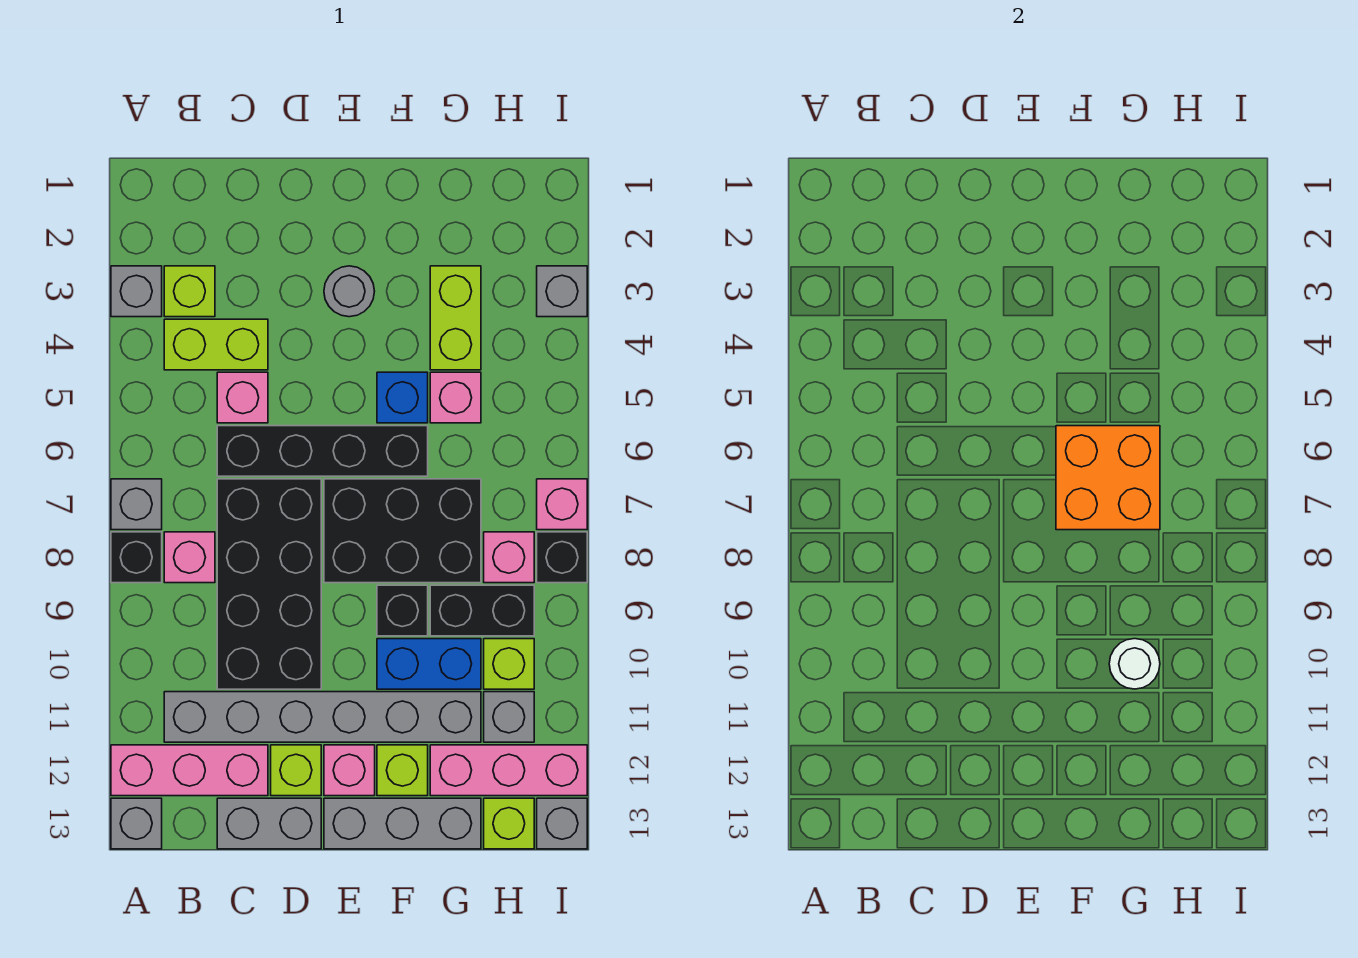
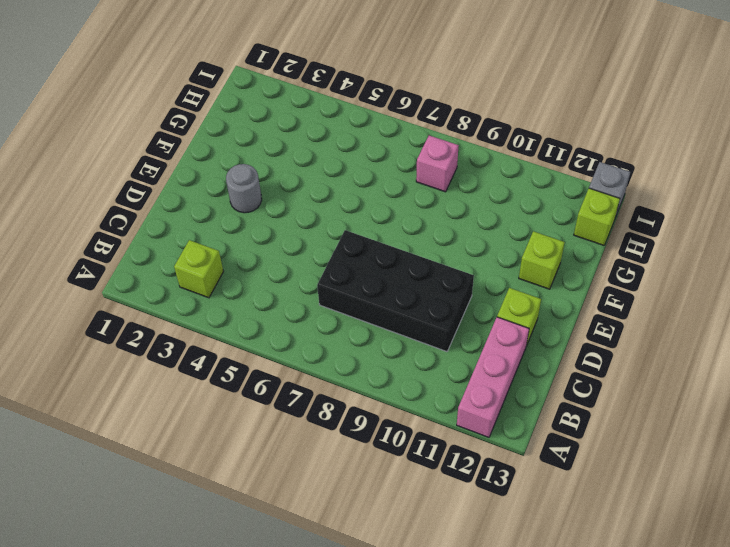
none -> grey 1x1 brick [111,266,162,317]
none -> grey 1x1 brick [111,479,162,530]
none -> black 1x1 brick [111,532,162,583]
none -> grey 1x1 brick [111,798,162,849]

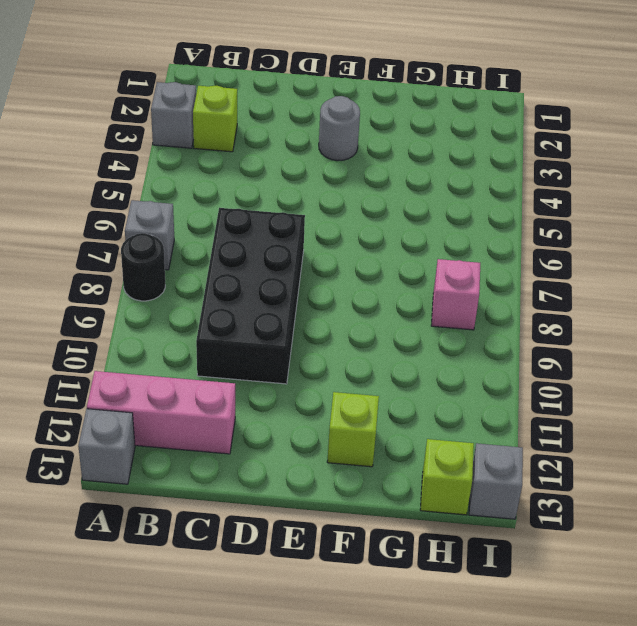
black 1x1 round brick [121,233,165,301] -> black 1x1 brick [111,532,162,583]
none -> lime 1x2 brick [164,319,268,370]
none -> pink 1x1 brick [164,532,215,583]
none -> grey 1x6 brick [164,692,481,742]
none -> pink 1x1 brick [217,372,268,423]

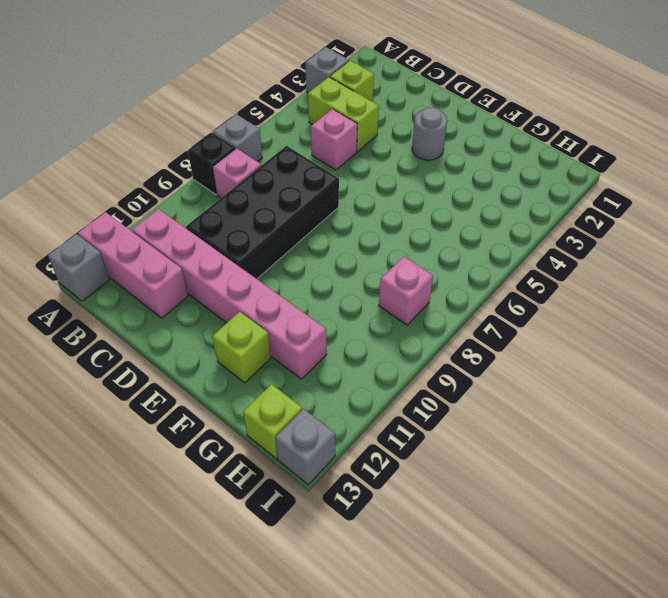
pink 1x6 brick [132,209,327,379] -> grey 1x6 brick [164,692,481,742]
none -> black 1x4 brick [217,426,428,476]
none -> grey 1x2 brick [217,798,321,849]
none -> lime 1x1 brick [271,745,321,796]
none -> black 2x3 brick [324,479,481,583]

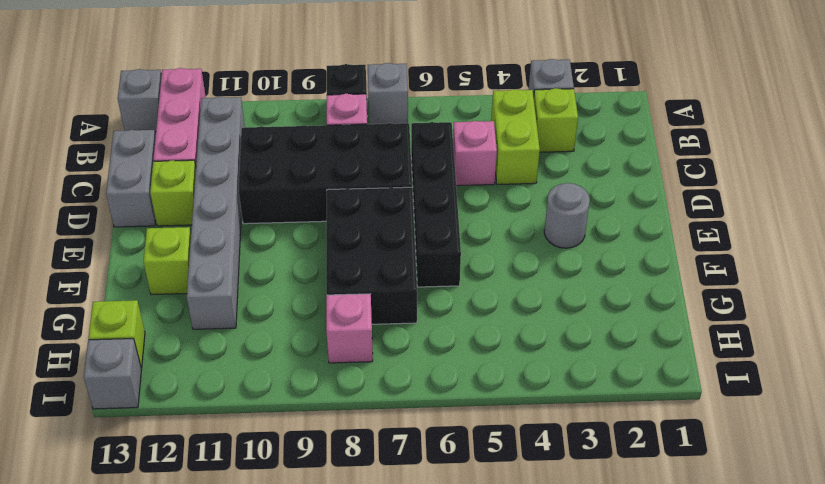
none -> pink 1x1 brick [324,745,375,796]
none -> grey 1x3 brick [324,798,481,849]
none -> blue 1x1 brick [377,372,428,423]
none -> black 1x1 brick [377,585,428,636]

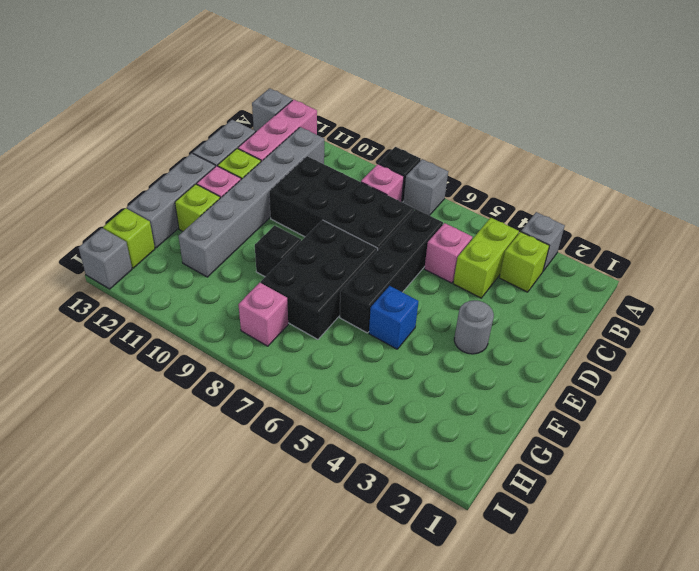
none -> blue 1x2 brick [377,639,481,689]
none -> lime 1x2 brick [430,266,481,370]
none -> pink 1x1 brick [430,372,481,423]
none -> black 1x2 brick [430,585,534,636]

